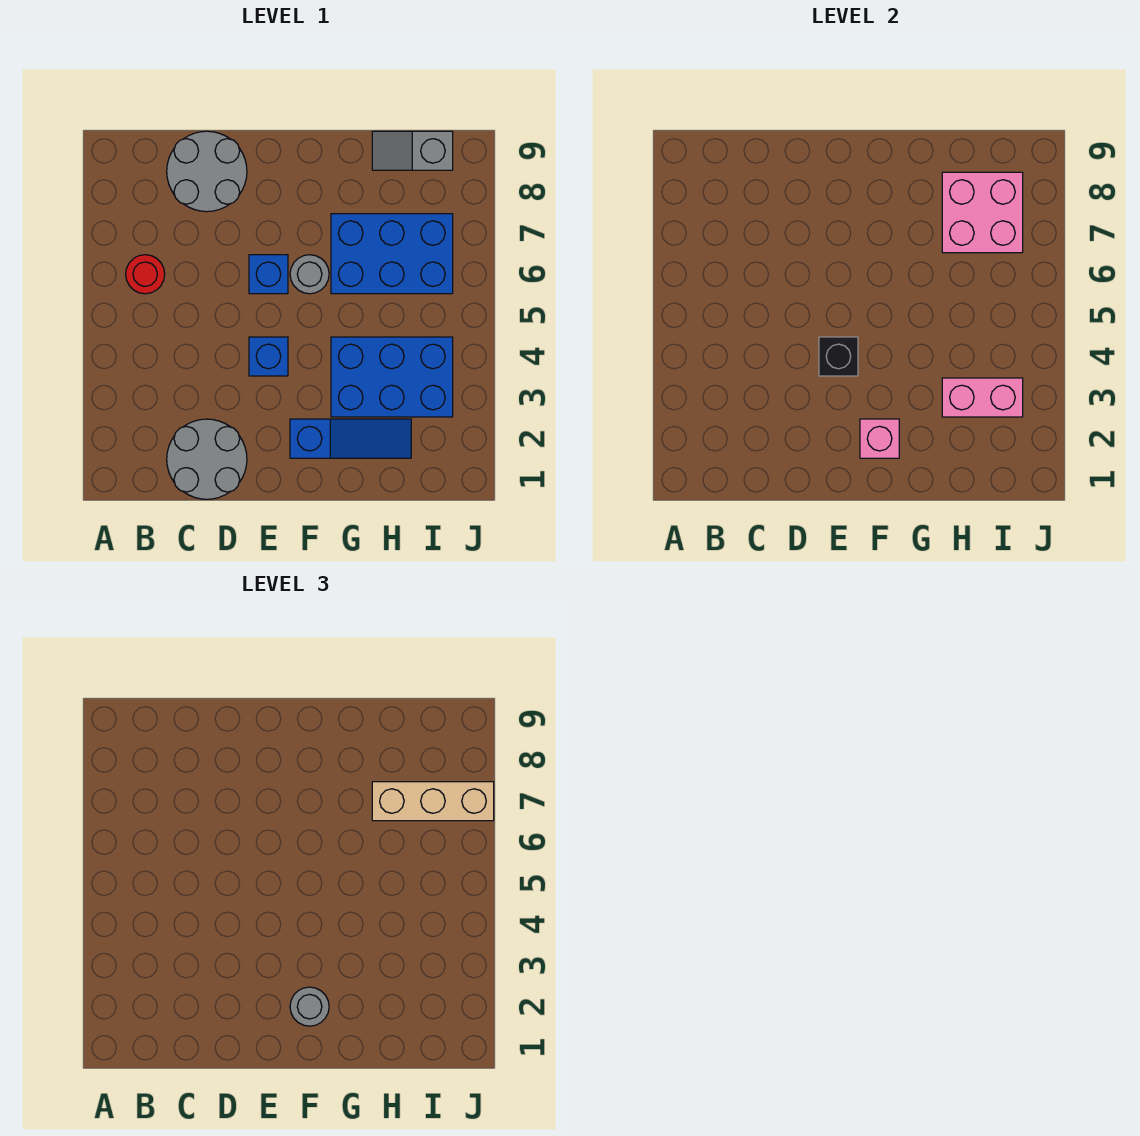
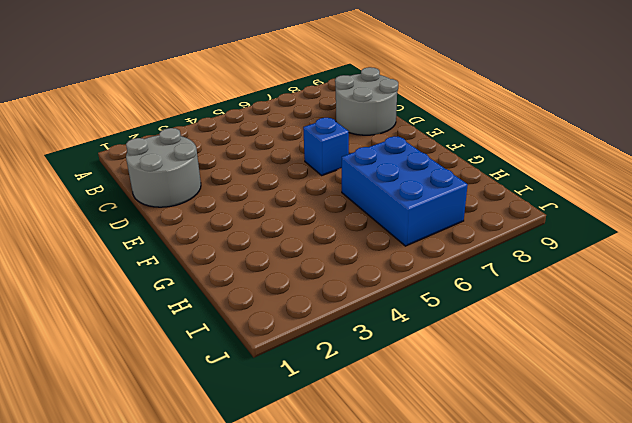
none -> red 1x1 round brick [126,255,165,294]
none -> blue 1x1 brick [249,337,288,376]
none -> blue 1x3 slope [290,419,411,458]

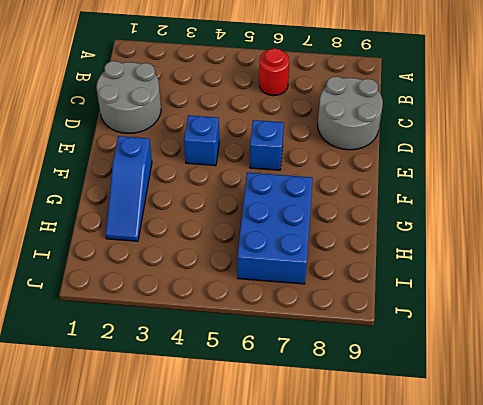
none -> grey 1x1 round brick [290,255,329,294]
none -> blue 2x3 brick [331,337,453,417]
none -> grey 1x2 slope [372,131,453,170]

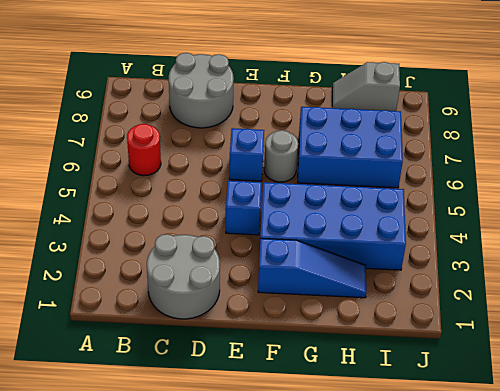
blue 2x4 brick [260,182,406,270] -> blue 2x3 brick [331,337,453,417]
none -> black 1x1 brick [819,337,858,376]
none -> pink 1x1 brick [860,419,899,458]
none -> pink 1x2 brick [942,378,1023,417]

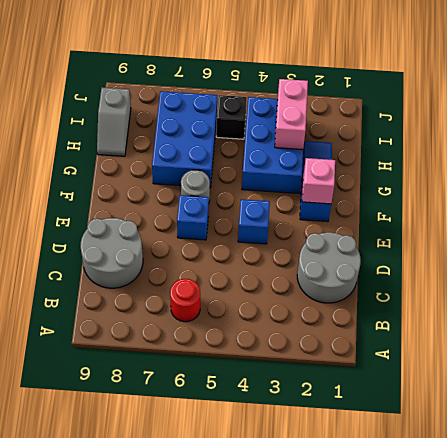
black 1x1 brick [216,95,247,139] -> black 1x1 brick moved to [819,337,858,376]
none -> pink 2x2 brick [942,172,1023,253]
none -> grey 1x1 round brick [290,987,329,1026]
none -> tan 1x3 brick [372,782,494,821]

